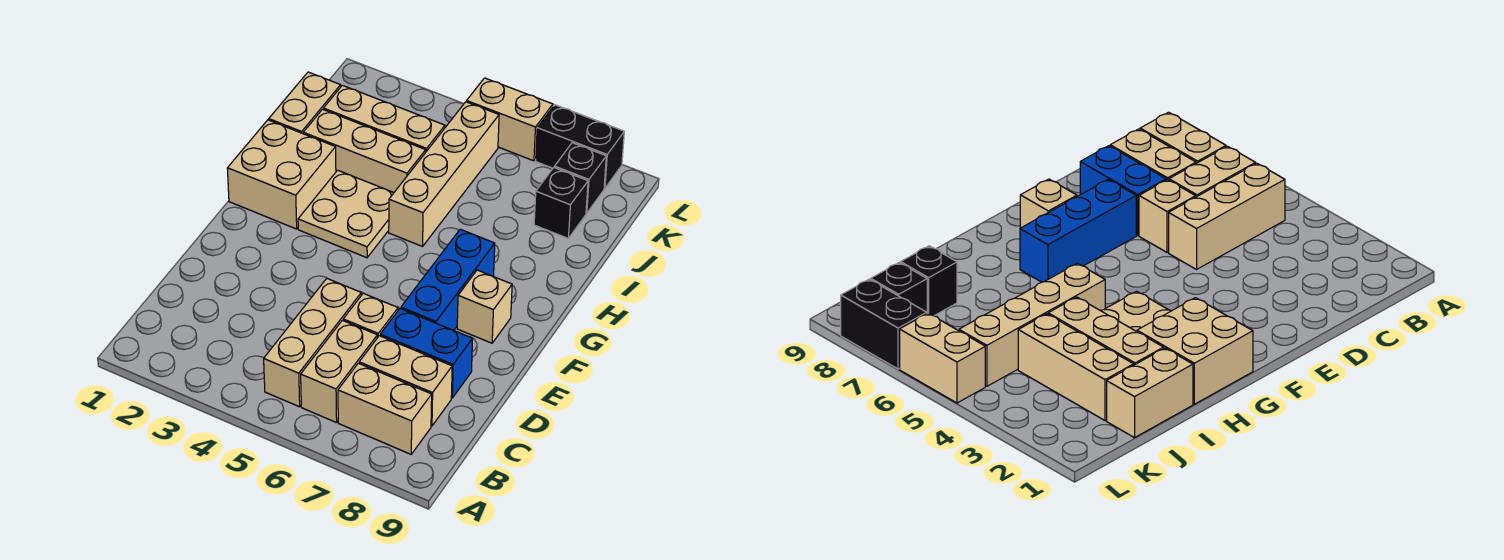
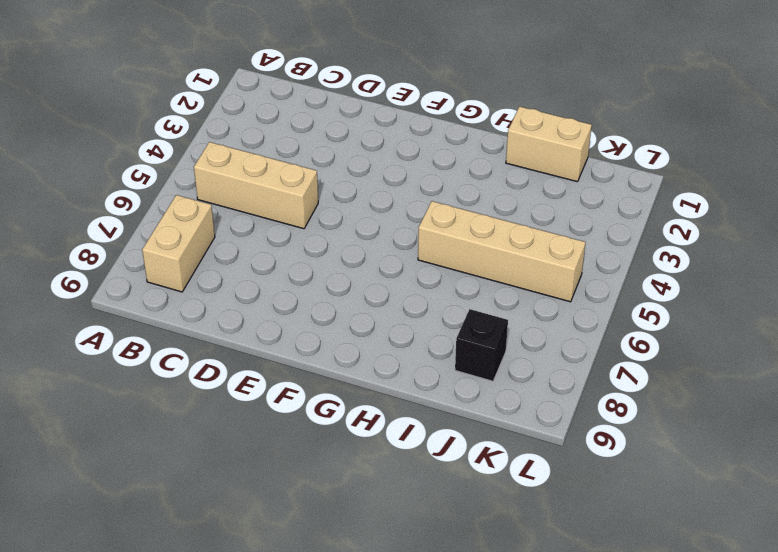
none -> tan 1x2 brick [301,320,377,423]
none -> tan 1x2 brick [359,336,452,426]
none -> tan 1x1 brick [343,293,398,338]

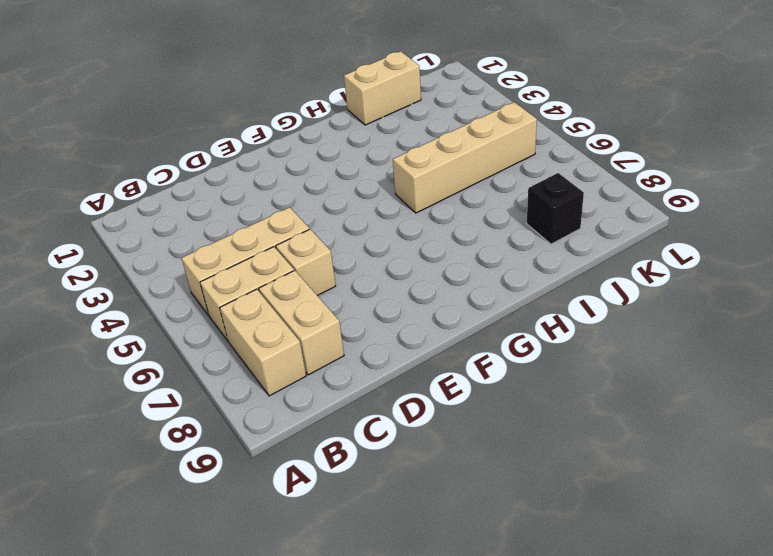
none -> blue 1x2 brick [380,309,473,398]
none -> blue 1x3 brick [401,229,495,330]
none -> tan 1x1 brick [457,270,512,343]

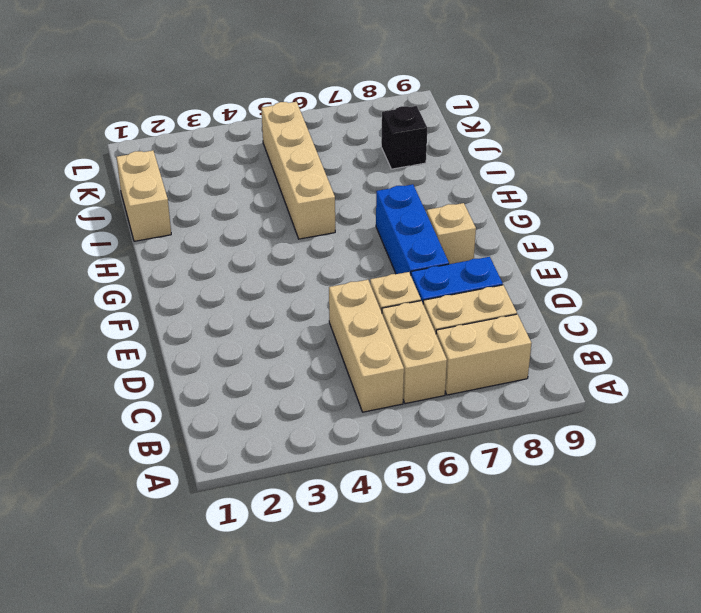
none -> tan 2x2 brick [227,120,336,229]
none -> tan 2x2 plate [298,170,394,258]
none -> tan 1x3 brick [303,109,426,192]

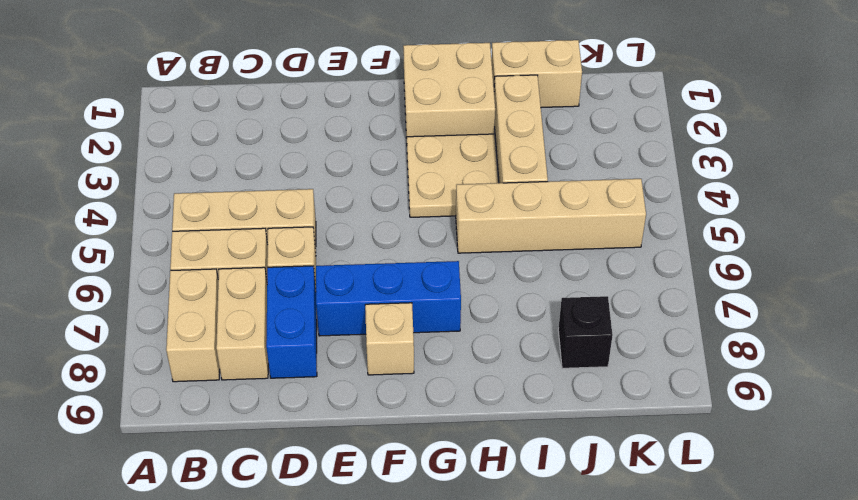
none -> tan 1x3 brick [323,85,445,151]
none -> black 1x1 brick [554,143,606,213]
none -> tan 1x2 brick [467,78,553,161]

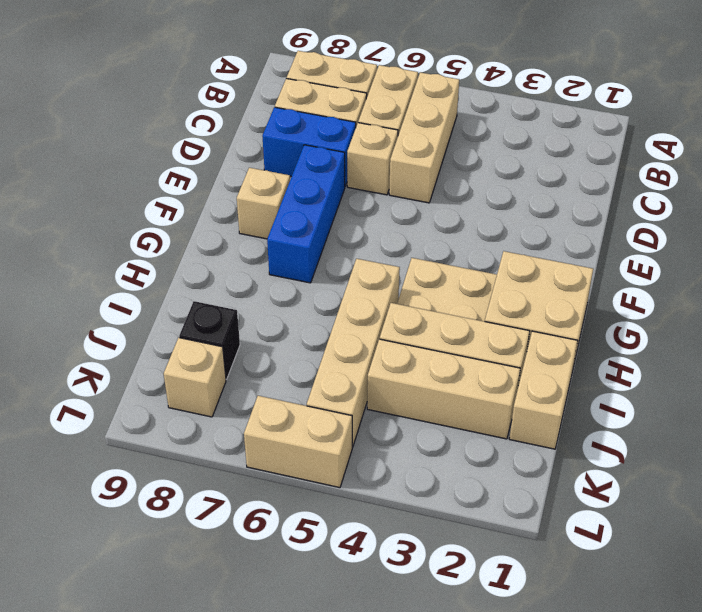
tan 1x1 brick [164,338,226,417] -> black 1x1 brick [554,143,606,213]
none -> black 1x2 brick [536,105,624,188]

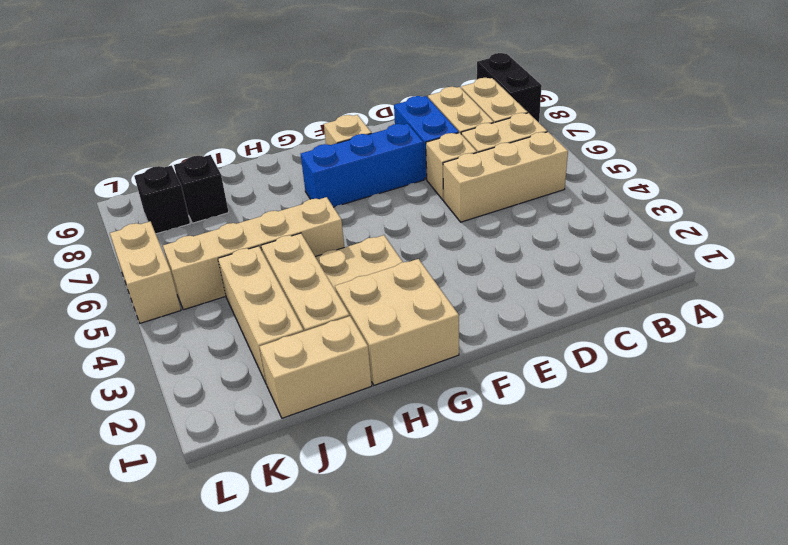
black 1x2 brick [477,53,542,122] -> black 1x2 brick moved to [536,105,624,188]

